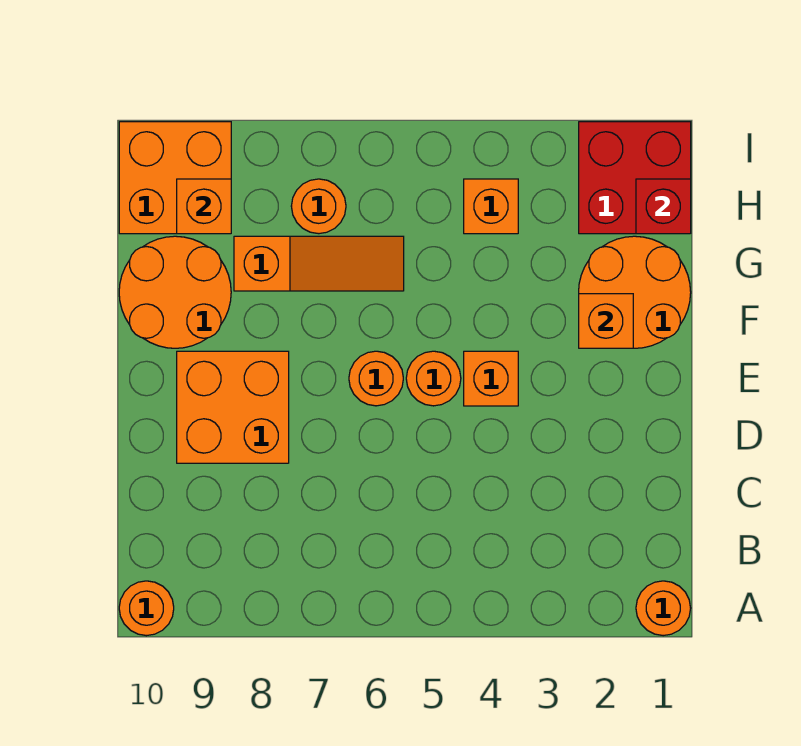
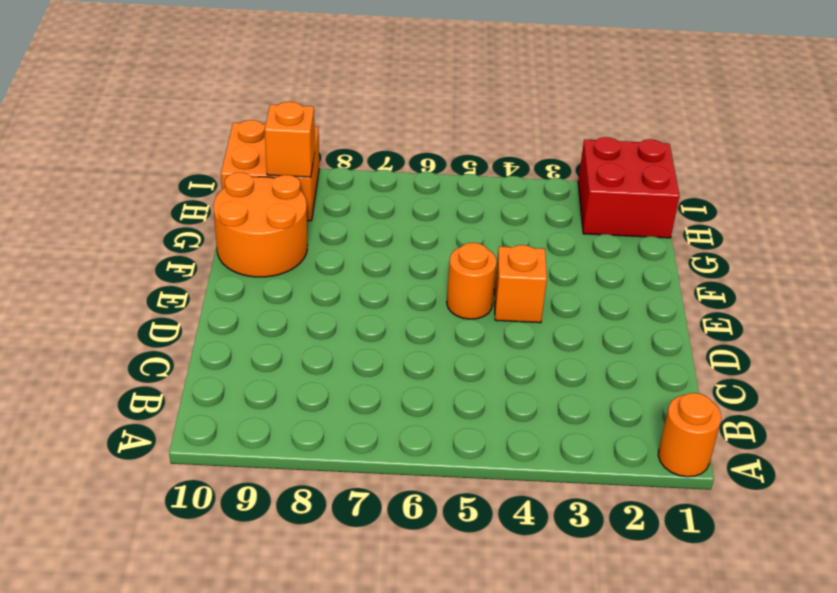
none -> orange 1x1 round brick [119,581,174,636]
none -> orange 2x2 brick [177,351,289,463]
none -> orange 1x1 round brick [349,351,403,406]

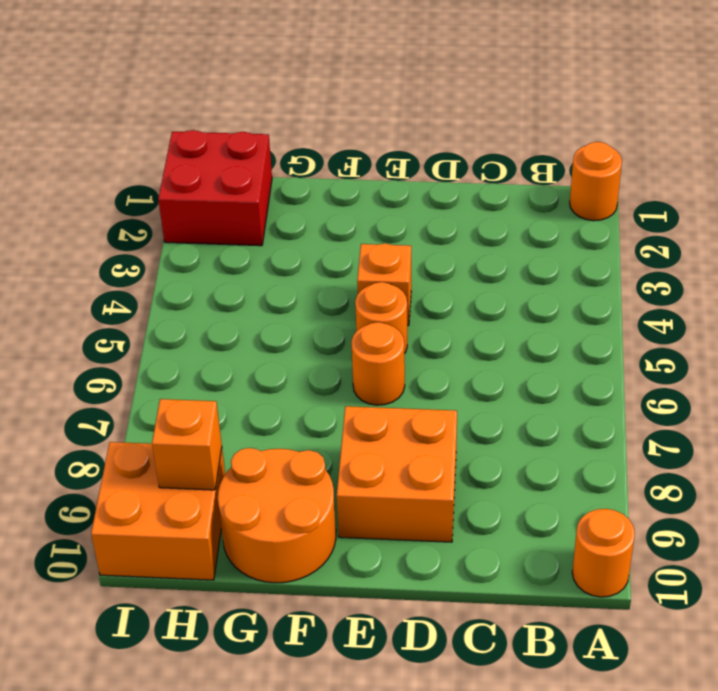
none -> orange 2x2 round brick [579,236,691,348]
none -> orange 1x3 slope [234,236,404,291]
none -> orange 1x1 brick [464,179,518,234]

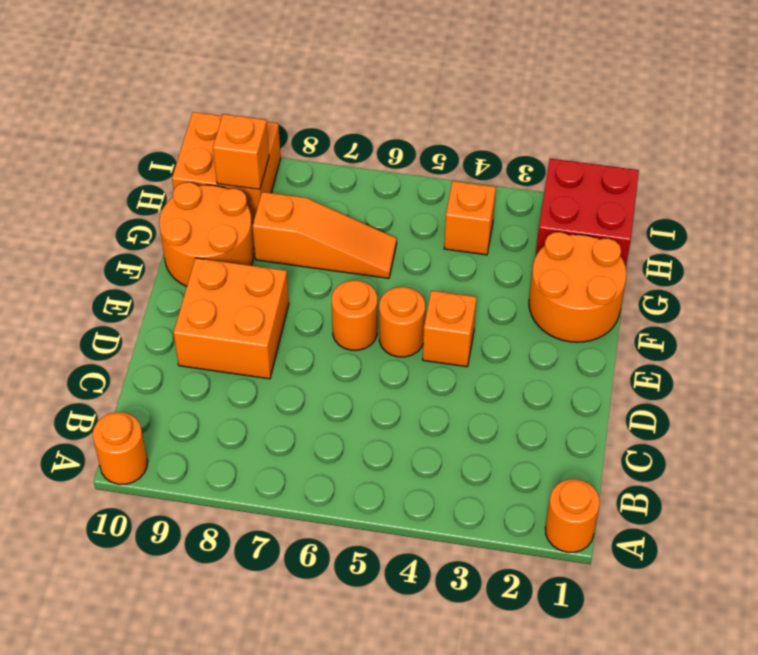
none -> orange 1x1 round brick [291,179,346,234]
none -> orange 1x1 brick [579,294,633,348]
none -> red 1x1 brick [636,179,691,234]

